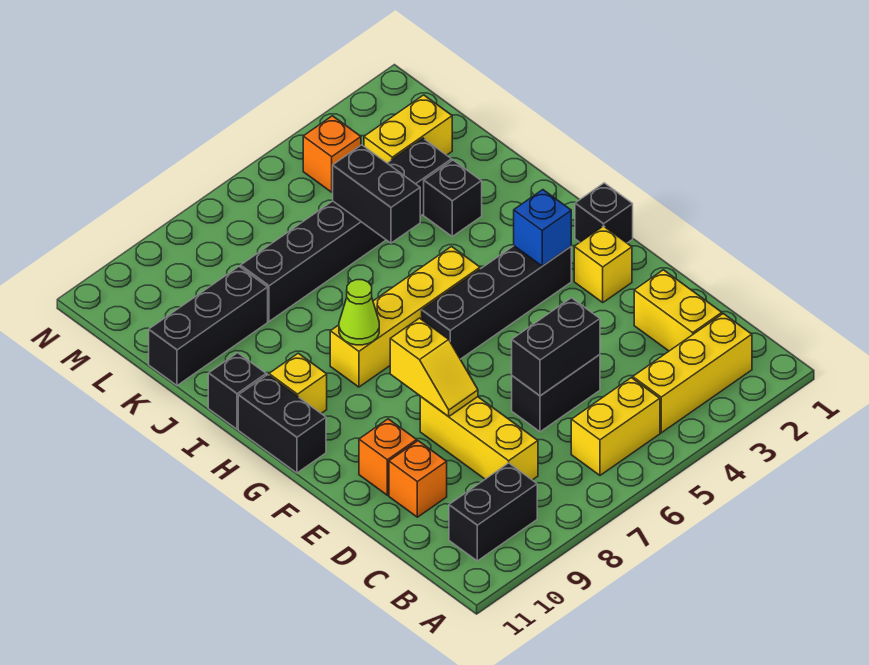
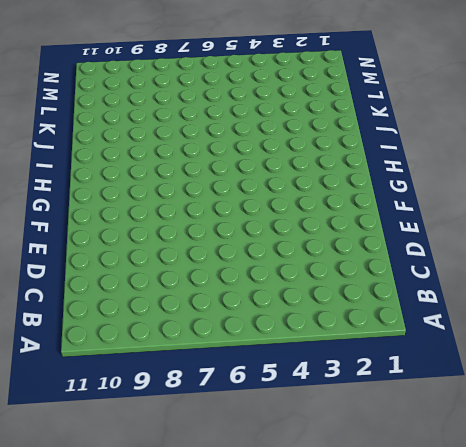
none -> yellow 1x3 brick [633,314,752,433]
none -> yellow 1x2 brick [571,378,660,475]
none -> black 1x2 brick [449,463,537,561]

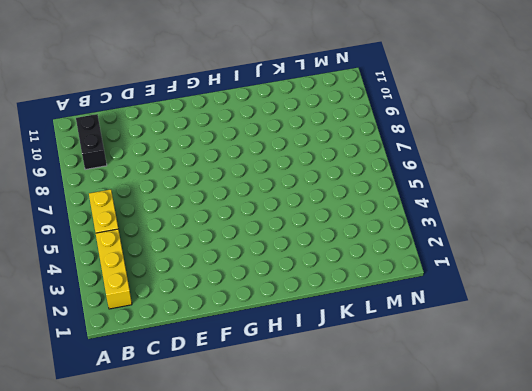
none -> yellow 1x2 brick [634,270,722,351]
none -> yellow 1x3 brick [420,397,538,480]
none -> black 1x2 brick [512,355,600,432]

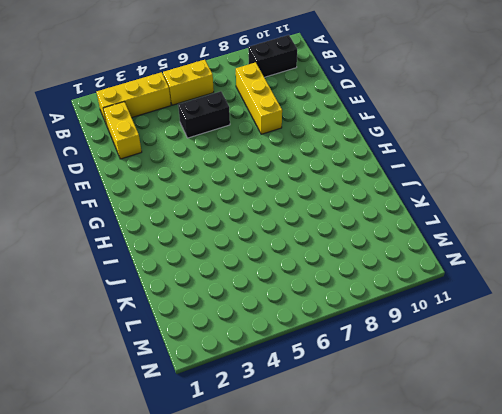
none -> orange 1x1 brick [389,441,447,517]
none -> orange 1x1 brick [359,419,417,495]
none -> yellow 1x1 brick [574,226,632,302]

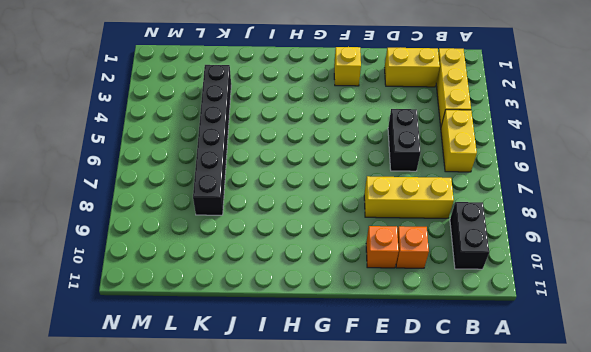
none -> black 1x1 brick [575,183,633,243]
none -> black 1x4 brick [422,246,571,359]
none -> black 1x2 brick [238,375,326,473]

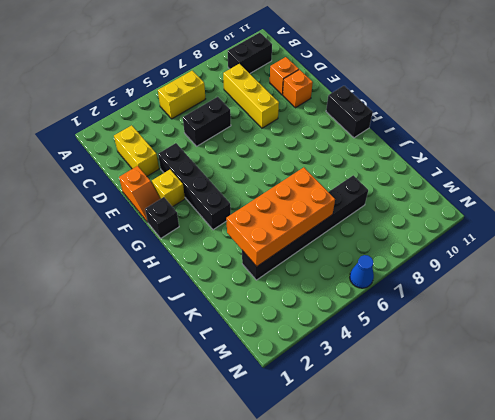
orange 1x2 slope [119,166,160,222] -> none
black 1x4 brick [158,143,231,230] -> black 1x4 brick turned to [422,246,571,359]
orange 2x4 brick [226,167,335,267] -> black 1x2 brick [333,145,420,243]
blue 1x1 cone [350,255,374,288] -> none
none -> yellow 1x3 brick [633,314,752,433]
none -> yellow 1x4 brick [330,247,480,387]
none -> yellow 1x1 brick [269,353,327,413]

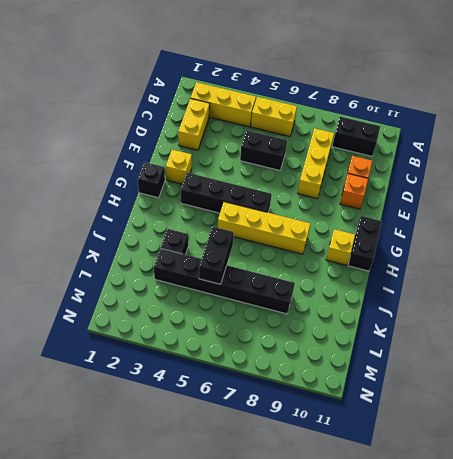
none -> black 1x1 brick [208,353,266,429]
none -> black 1x3 brick [149,267,268,385]
none -> yellow 1x2 brick [364,95,452,163]

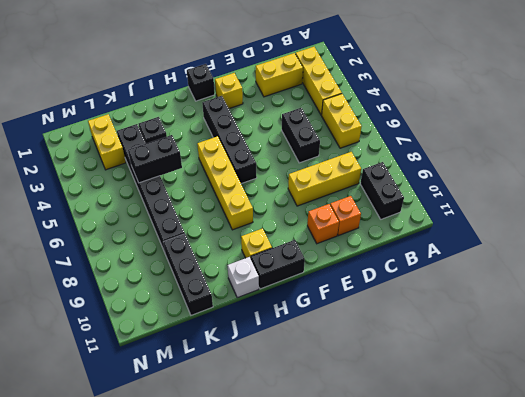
white 1x1 brick [228,257,259,298] -> black 1x1 brick [208,353,266,429]
none -> orange 1x1 brick [303,116,361,192]
none -> black 1x2 brick [512,298,600,396]
none -> yellow 1x2 slope [390,318,478,417]

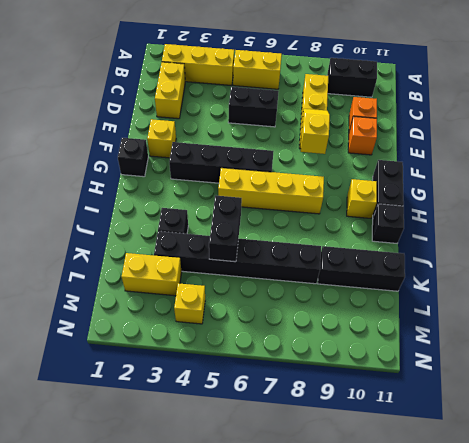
yellow 1x1 brick [174,283,205,324] -> orange 1x1 brick [303,116,361,192]
none -> black 1x2 brick [512,298,600,396]
none -> blue 1x1 brick [514,190,571,266]
none -> lime 1x1 cone [339,280,379,345]

